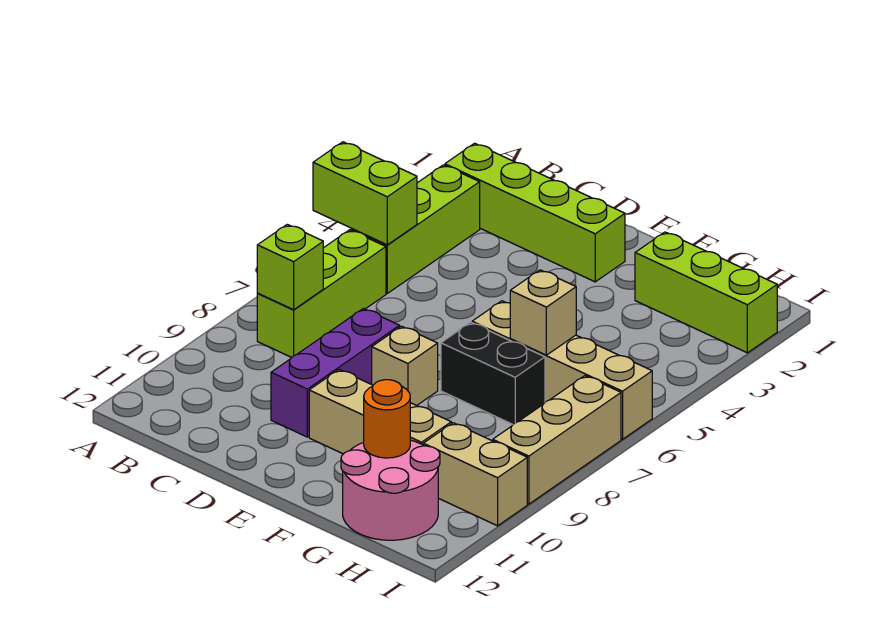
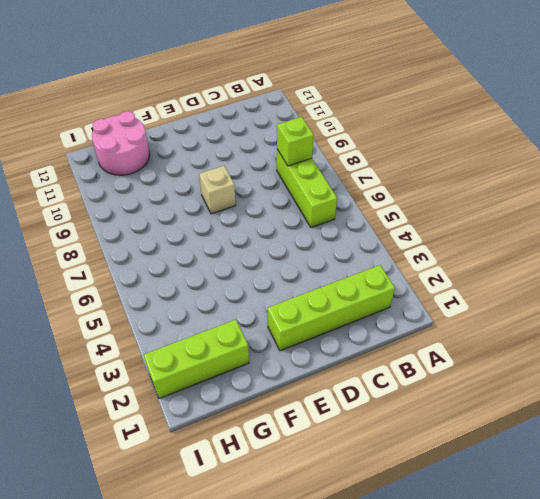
none -> lime 1x3 brick [351,165,480,293]
none -> purple 1x3 brick [271,309,400,437]
none -> tan 1x3 brick [309,370,451,454]

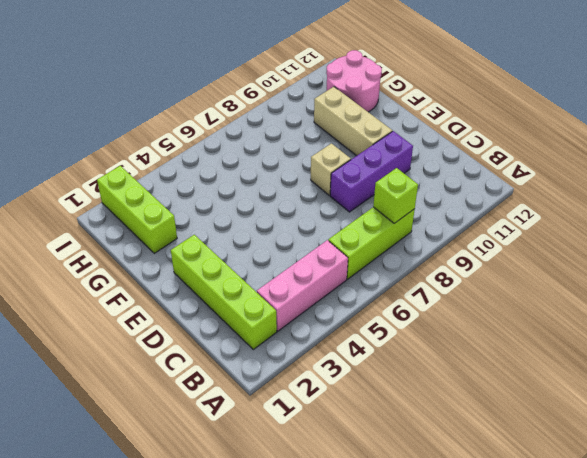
pink 1x3 brick [257,240,348,331] -> lime 1x3 brick [351,165,480,293]
none -> tan 1x4 brick [472,301,652,439]
none -> black 1x2 brick [441,322,545,424]
none -> tan 1x2 brick [423,423,527,526]

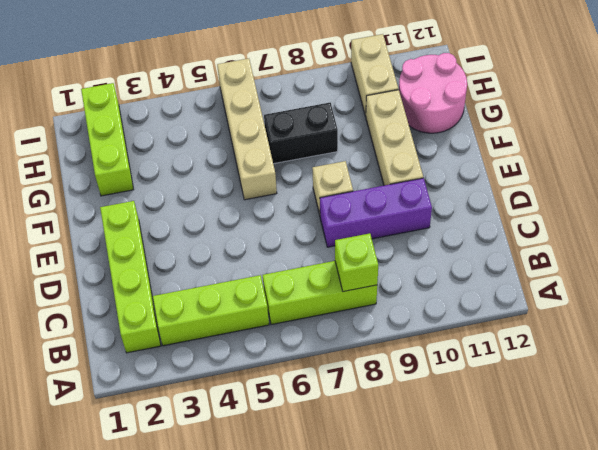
black 1x2 brick [264,102,338,164] -> black 1x2 brick turned to [441,322,545,424]
none -> tan 1x3 brick [493,376,621,504]
none -> lime 1x2 brick [313,142,417,245]
none -> tan 1x1 brick [510,270,576,355]

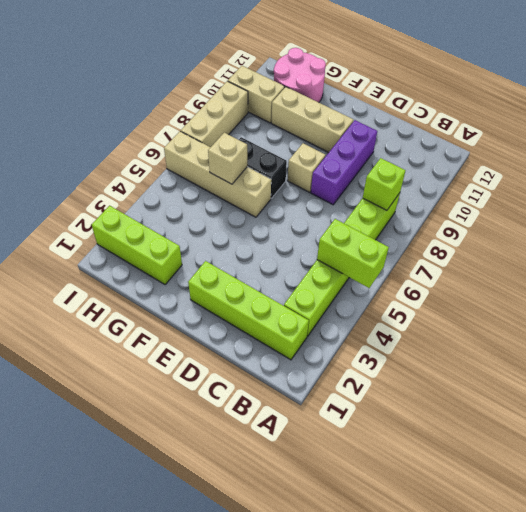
none -> orange 1x1 round brick [364,380,410,458]

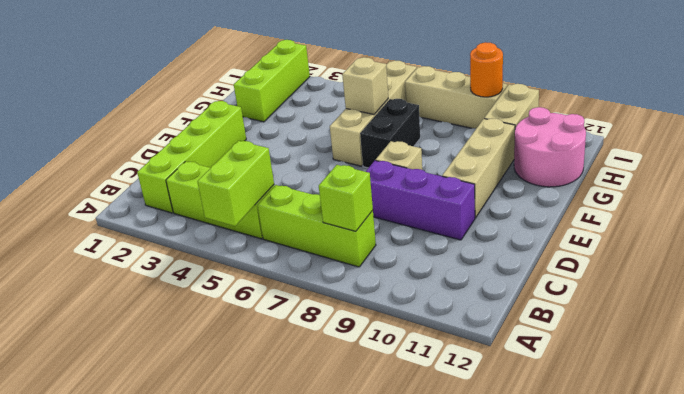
orange 1x1 round brick [470,42,503,97] -> orange 1x1 round brick moved to [364,380,410,458]

